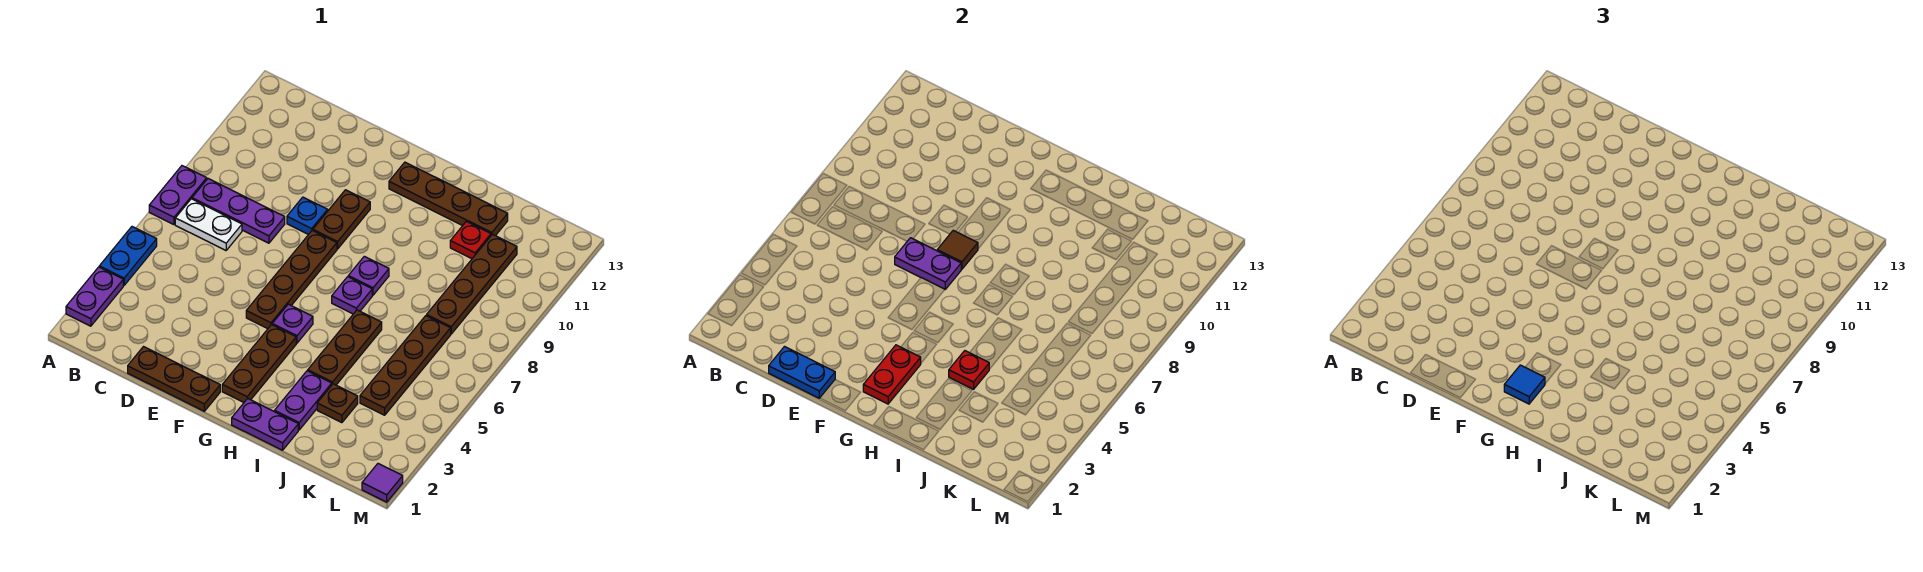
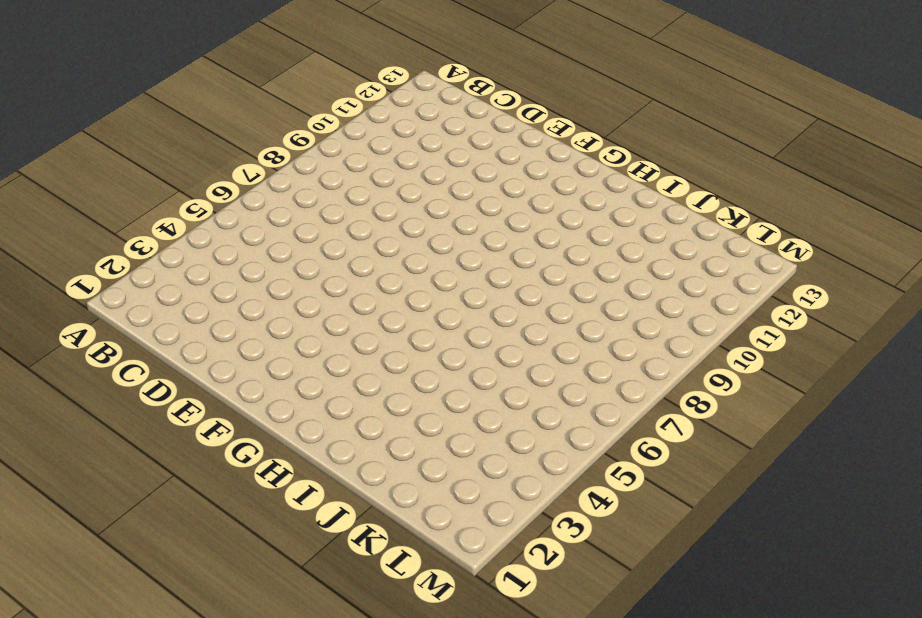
none -> purple 1x2 plate [66,267,123,326]
none -> blue 1x2 plate [99,227,157,285]
none -> purple 1x2 plate [149,166,207,225]

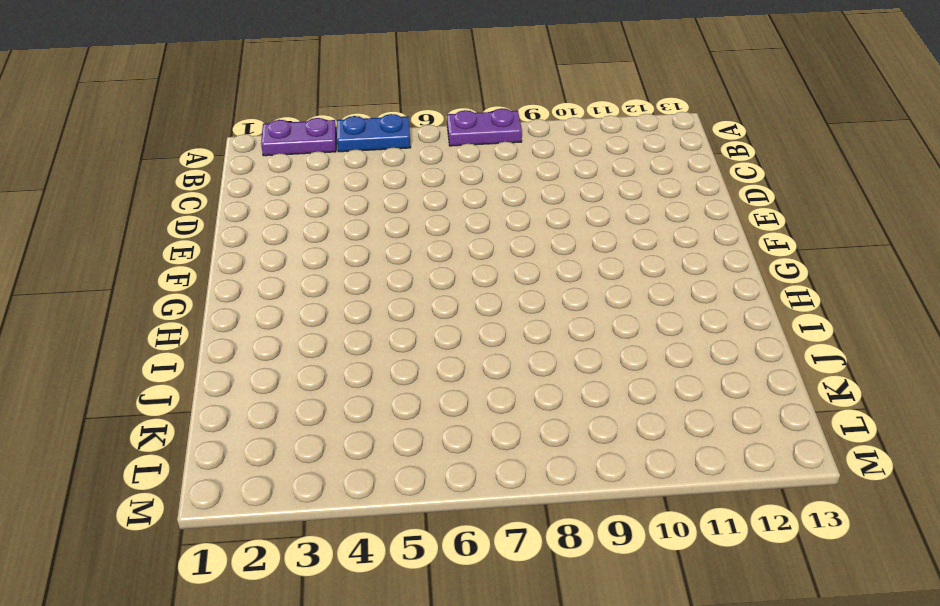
none -> white 1x2 plate [175,199,242,250]
none -> purple 1x3 plate [192,179,285,243]
none -> brown 1x3 plate [128,347,220,411]

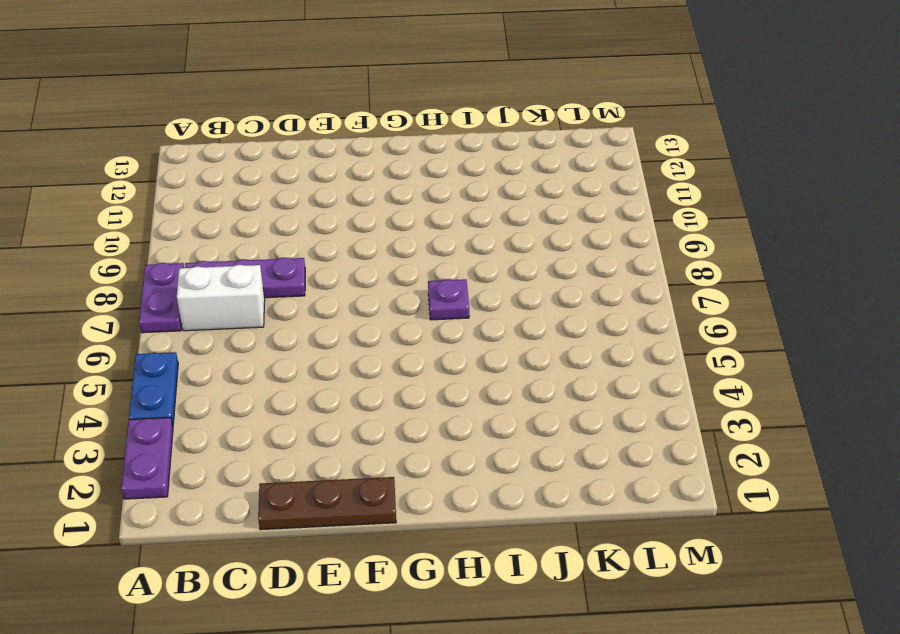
white 1x2 brick [177,265,265,331] -> white 1x2 plate [175,199,242,250]
none -> blue 1x1 plate [287,197,328,235]
none -> brown 1x4 plate [246,230,337,329]
none -> brown 1x2 plate [313,190,370,249]

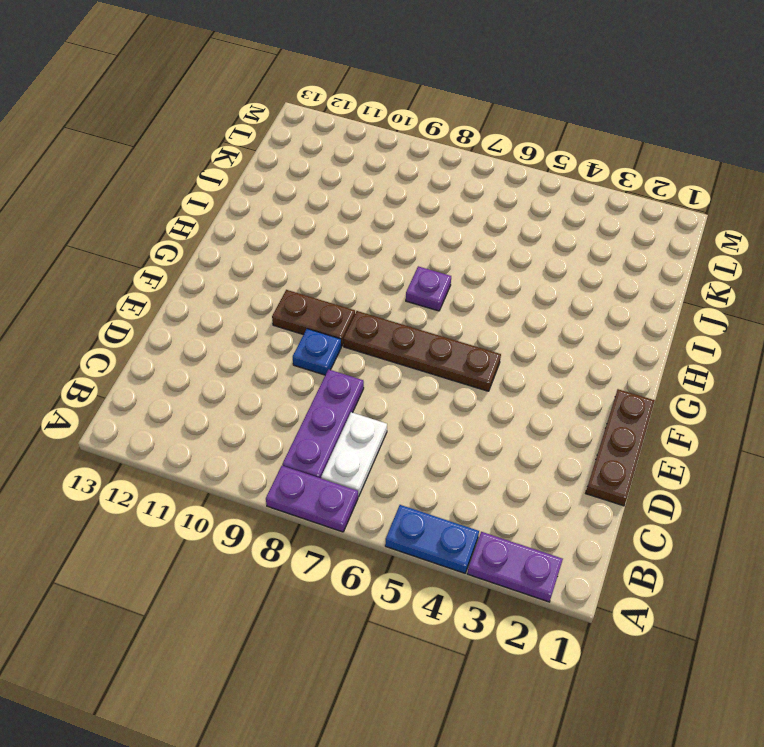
none -> brown 1x3 plate [222,325,296,402]
none -> purple 1x1 plate [272,304,313,343]
none -> brown 1x4 plate [389,162,508,236]

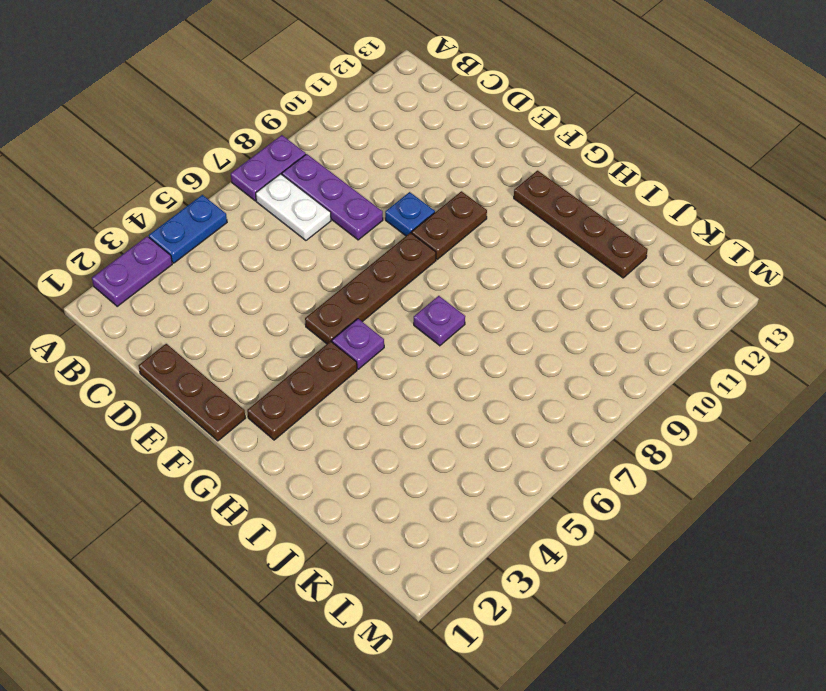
none -> purple 1x2 plate [232,398,298,450]
none -> purple 1x1 plate [348,256,389,295]
none -> purple 1x2 plate [274,371,332,430]

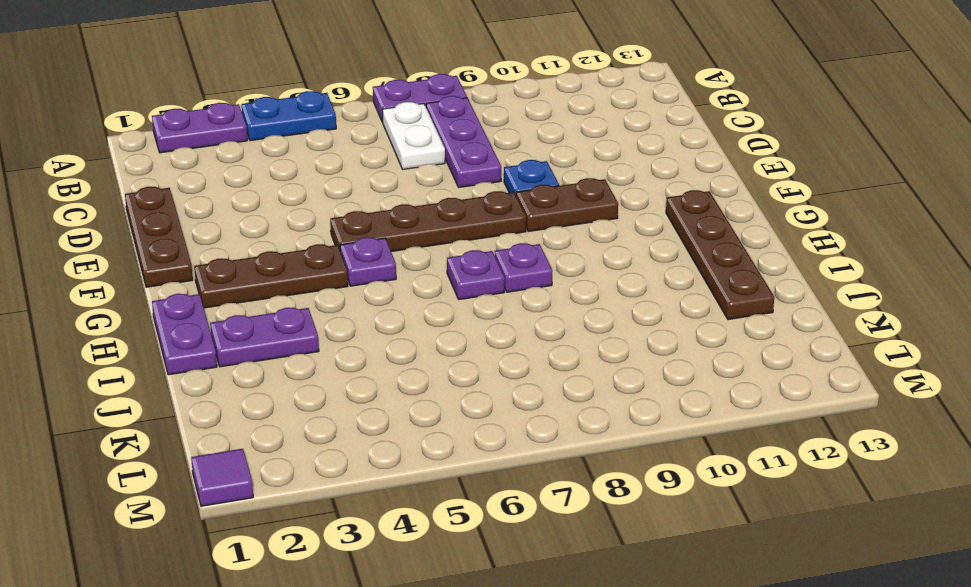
none -> brown 1x3 plate [308,310,382,385]
none -> brown 1x1 plate [317,384,358,423]
none -> red 1x1 plate [450,221,491,259]

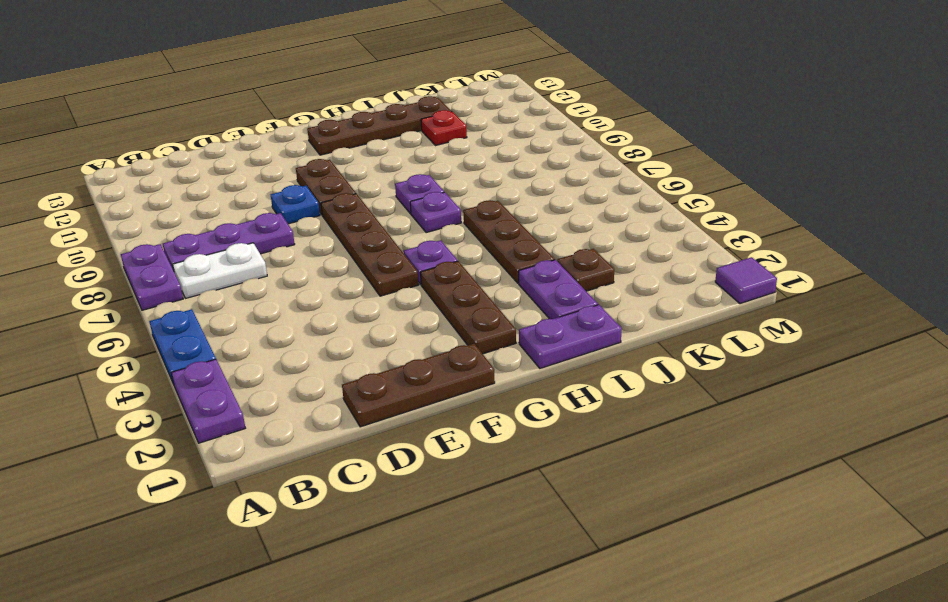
none -> brown 1x4 plate [360,316,451,415]
none -> brown 1x4 plate [427,234,517,334]
none -> blue 1x2 plate [769,347,835,398]

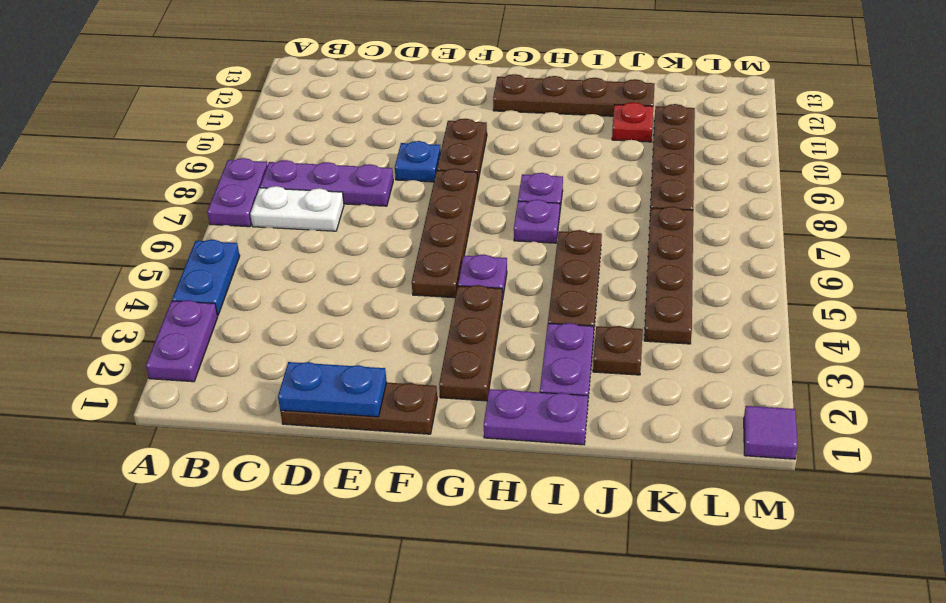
none -> purple 1x2 plate [895,238,961,289]
none -> brown 1x1 tile [937,230,978,269]
none -> red 1x2 plate [863,345,921,404]

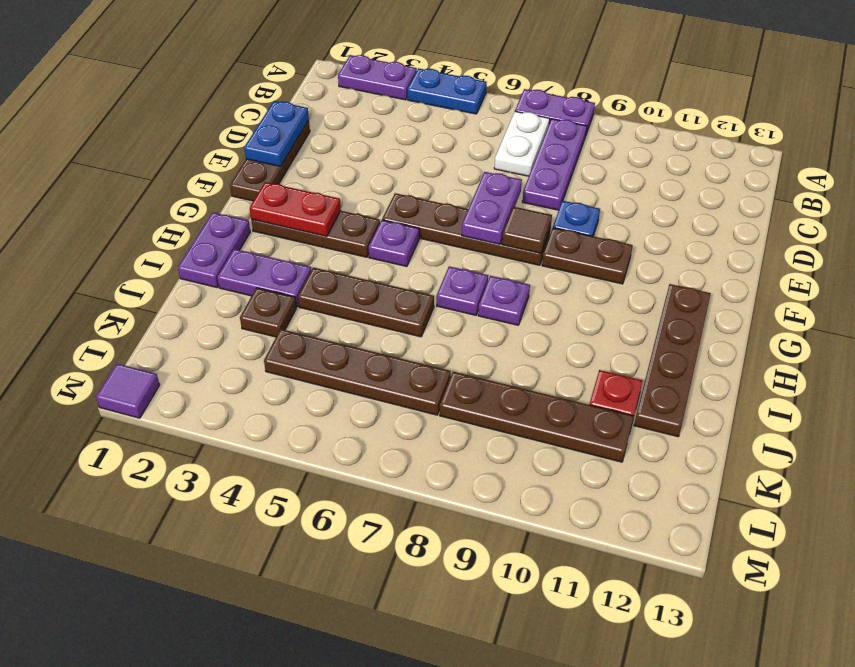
none -> red 1x1 plate [949,351,989,389]
none -> blue 1x1 tile [1504,365,1545,404]

